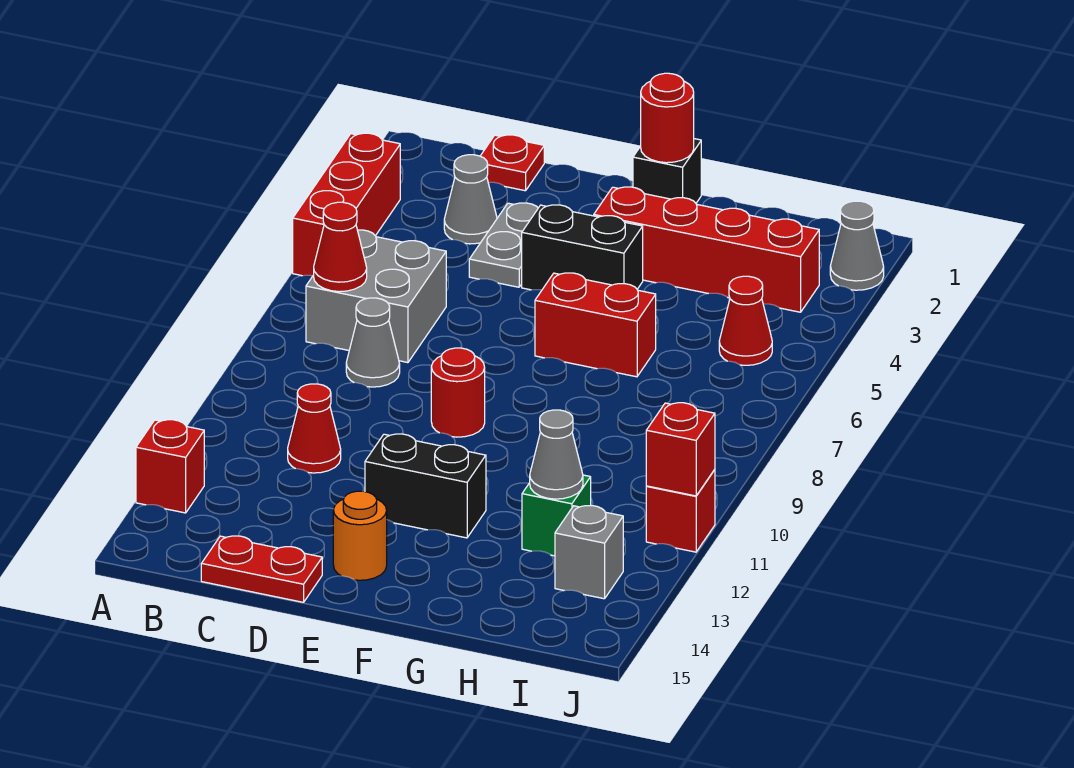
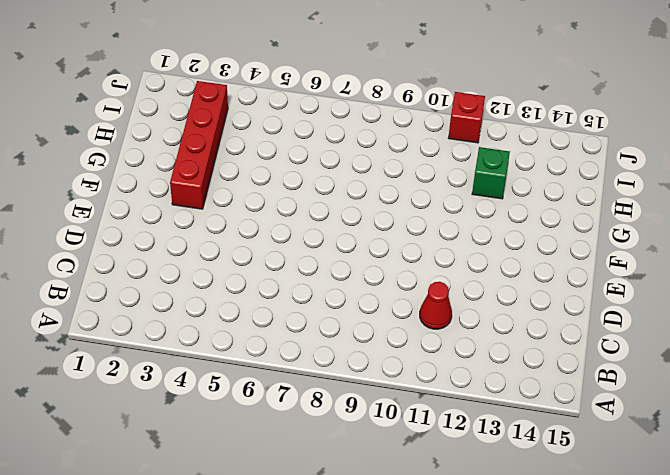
none -> red 1x3 brick [293,133,400,276]
none -> red 1x1 brick [136,420,204,513]
none -> grey 2x2 brick [306,230,446,363]

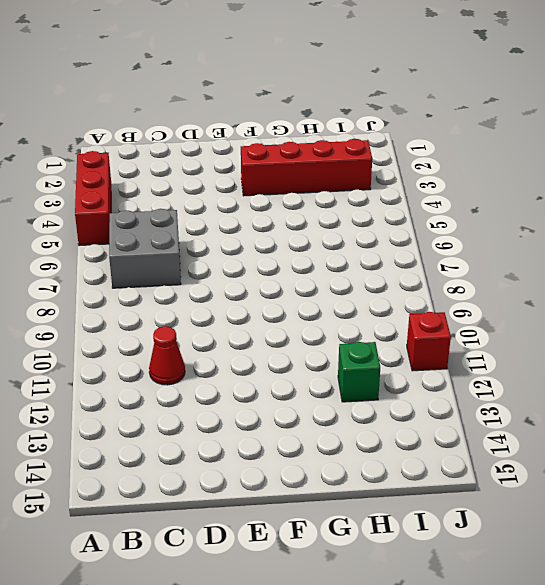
none -> red 1x1 brick [136,420,204,513]
none -> red 1x1 plate [481,135,544,191]
none -> grey 1x1 cone [444,155,497,244]

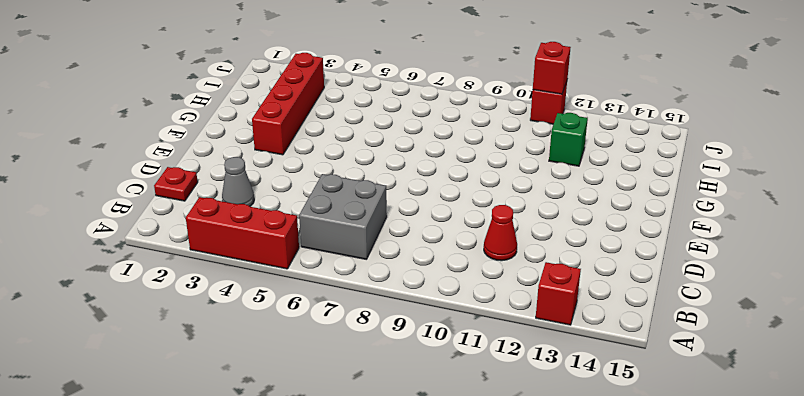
none -> grey 1x1 cone [346,298,400,387]
none -> red 1x2 plate [201,536,322,602]
none -> grey 1x2 plate [469,203,538,287]

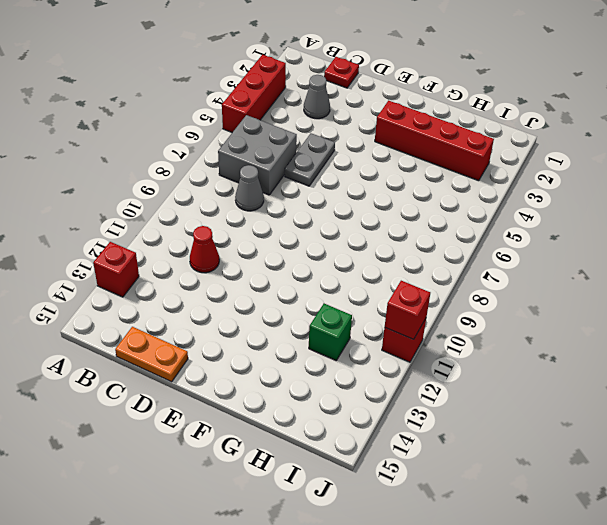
orange 1x2 plate [115,327,188,382] -> red 1x2 plate [201,536,322,602]
grey 1x2 plate [285,133,335,186] -> grey 1x2 plate moved to [469,203,538,287]
none -> black 1x2 brick [522,205,643,290]
none -> red 1x1 round brick [431,348,485,437]
none -> black 1x2 brick [365,434,486,538]

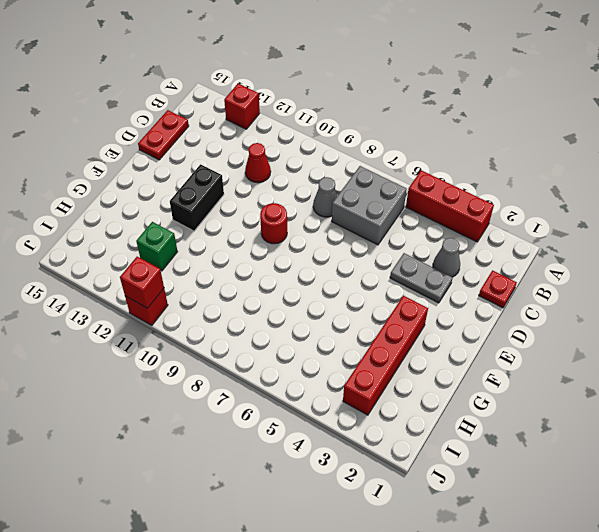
none -> black 1x2 brick [522,205,643,290]
none -> orange 1x1 round brick [333,491,387,580]
none -> black 1x1 brick [633,139,701,203]

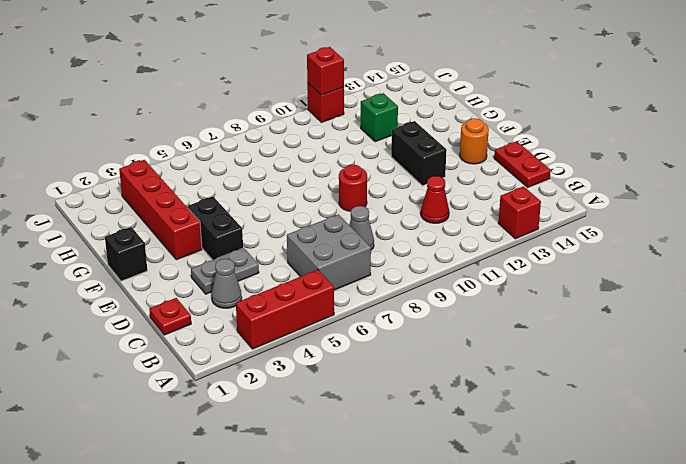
none -> red 1x2 brick [535,273,656,377]
none -> red 1x1 cone [719,276,772,365]
none -> grey 1x1 brick [555,506,623,599]

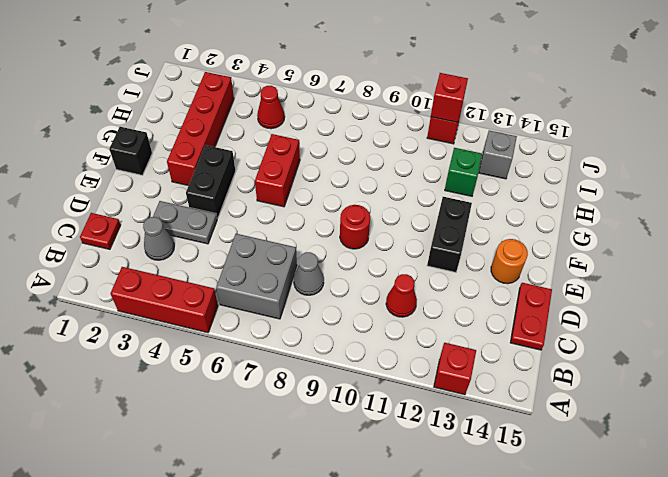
none -> grey 1x1 cone [830,201,884,290]
none -> red 1x1 cone [314,202,367,292]
none -> red 1x1 round brick [641,73,694,163]

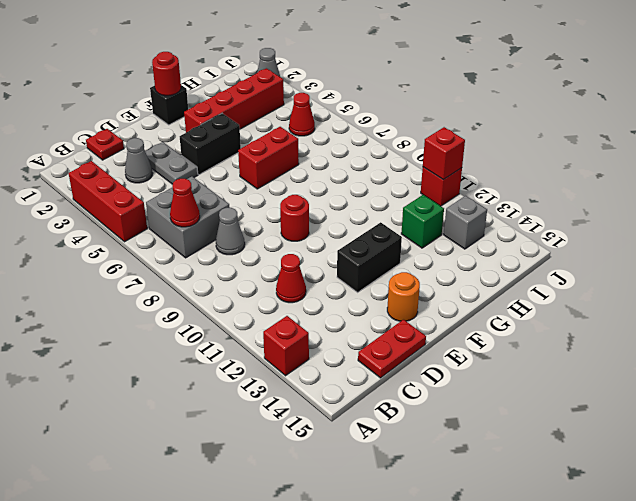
none -> grey 1x1 cone [530,410,583,499]

